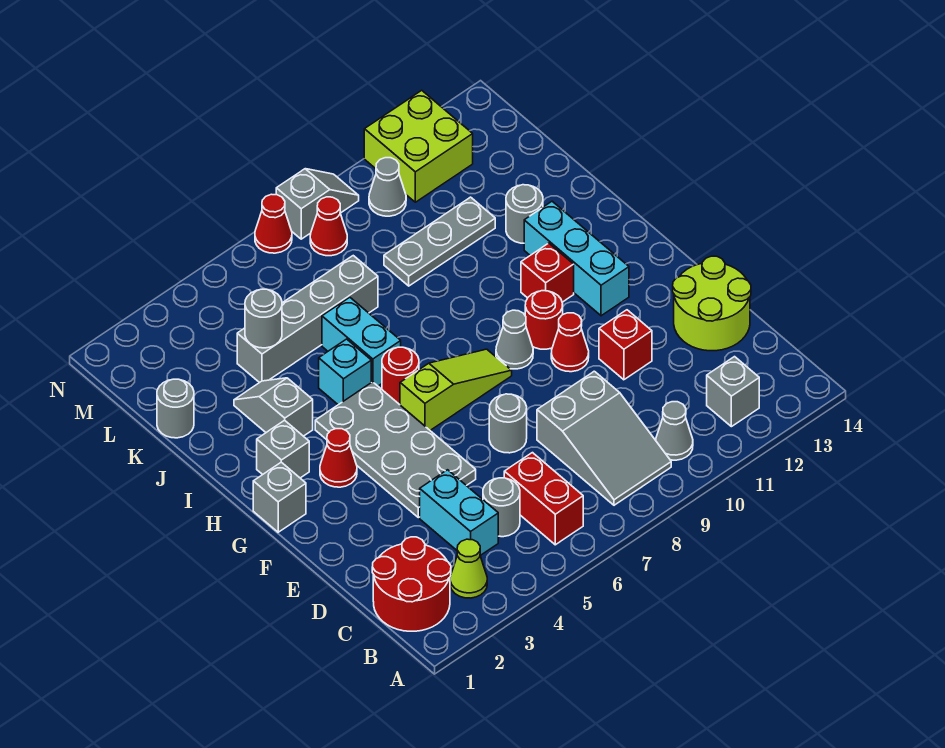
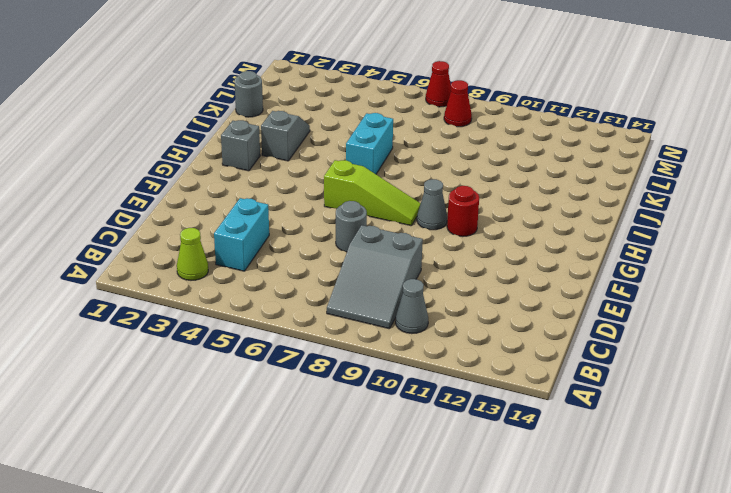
none -> red 2x2 round brick [372,537,451,631]
none -> red 1x2 brick [504,453,583,545]
none -> grey 1x1 brick [707,357,759,427]
none -> grey 1x1 round brick [483,478,520,537]

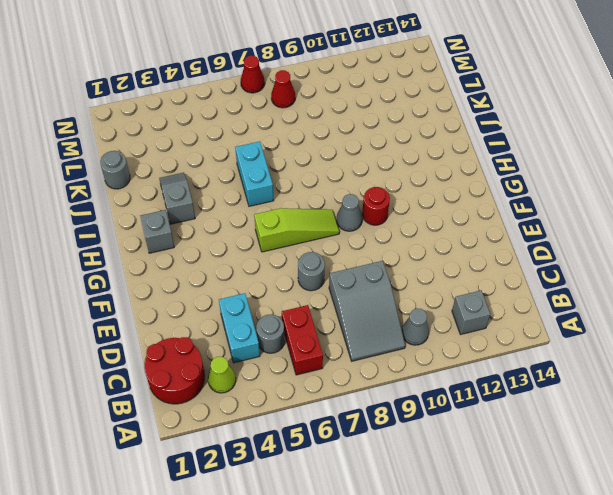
none -> lime 2x2 round brick [673,256,751,351]
none -> grey 2x4 plate [315,382,476,518]
none -> red 1x1 brick [599,310,652,380]
none -> red 1x1 cone [551,313,589,372]

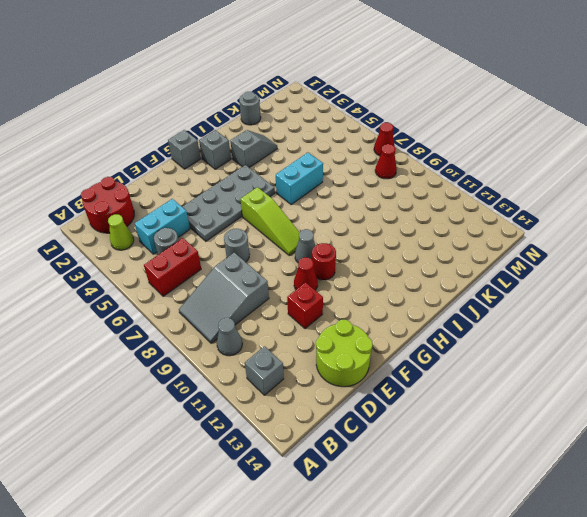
none -> red 1x1 cone [320,429,357,487]
none -> cyan 1x3 brick [524,201,629,316]
none -> red 1x1 round brick [382,347,419,405]
none -> red 1x1 brick [521,243,574,302]

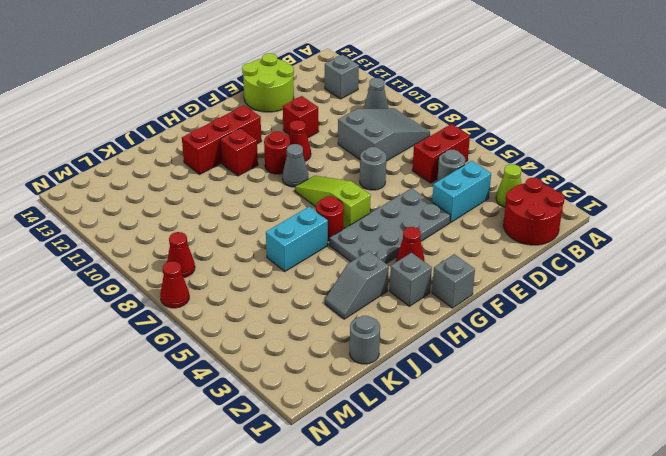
red 1x3 brick [182,105,261,174] -> cyan 1x3 brick [524,201,629,316]
none -> cyan 1x1 brick [319,339,371,405]
none -> grey 1x1 round brick [506,185,543,243]
none -> grey 1x4 brick [237,256,378,383]
none -> grey 1x3 plate [384,197,495,286]

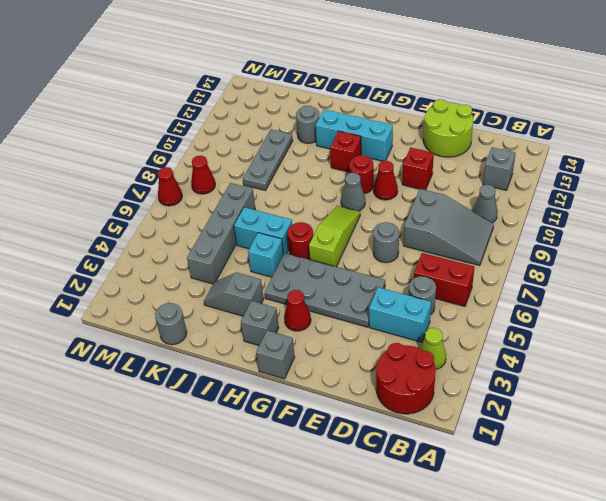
none -> grey 1x1 cone [369,158,406,216]
none -> lime 2x2 brick [364,90,473,202]
none -> grey 1x2 slope [276,169,359,239]
none -> grey 1x1 round brick [245,289,282,348]

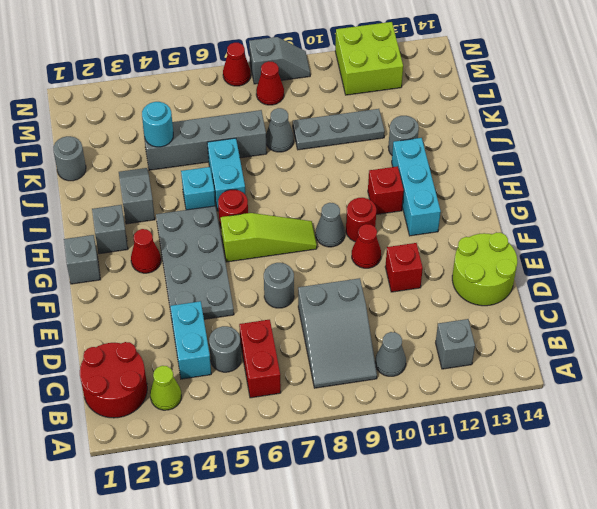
cyan 1x1 round brick [142,102,173,147] -> grey 1x1 round brick [245,289,282,348]
grey 1x1 cone [266,108,294,152] -> grey 1x1 cone moved to [369,158,406,216]

